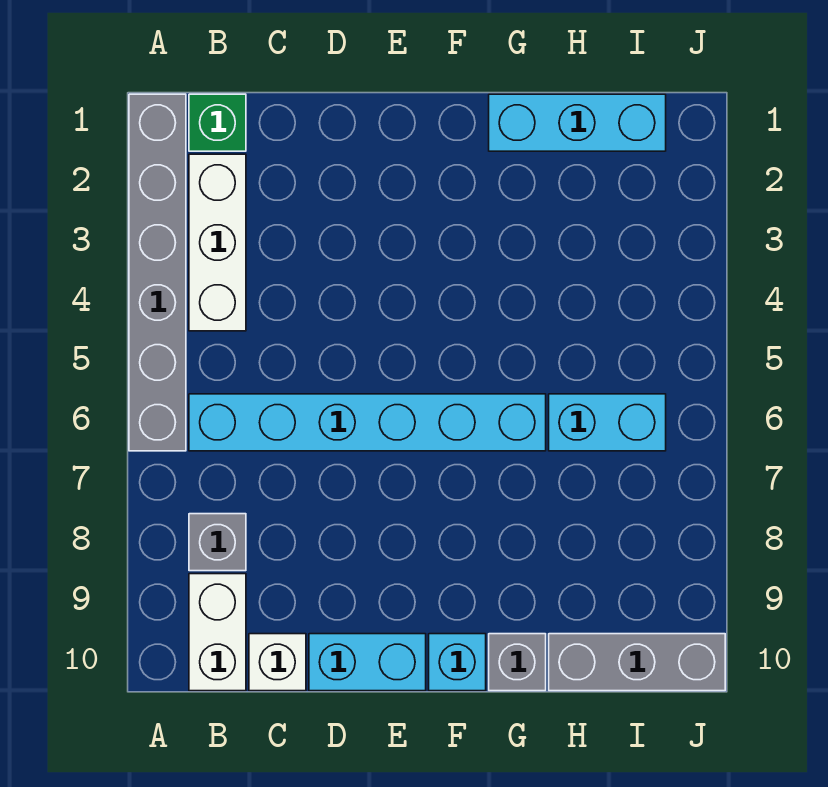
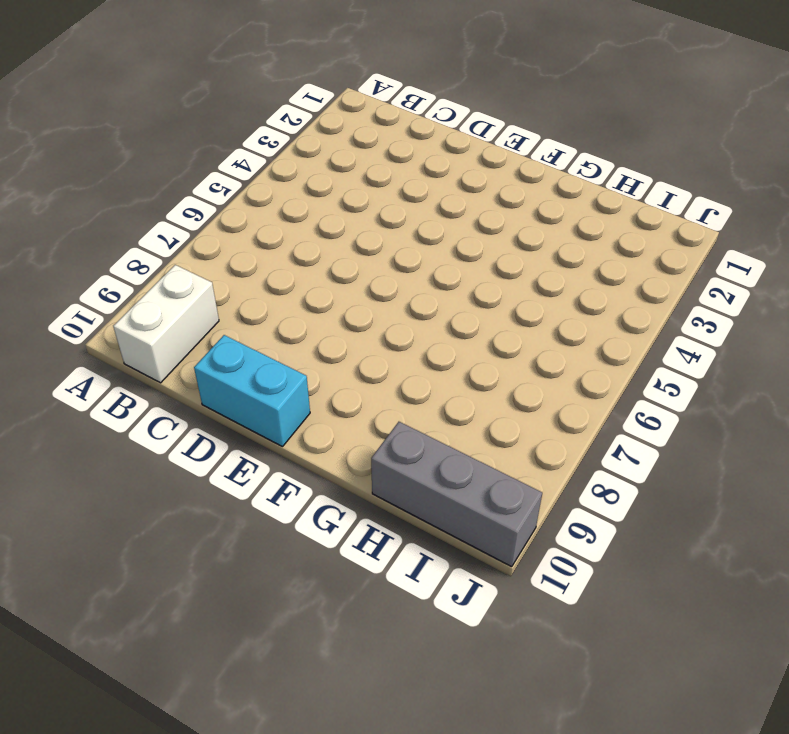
none -> grey 1x6 brick [129,94,186,451]
none -> green 1x1 brick [189,94,246,151]
none -> white 1x3 brick [189,154,246,331]

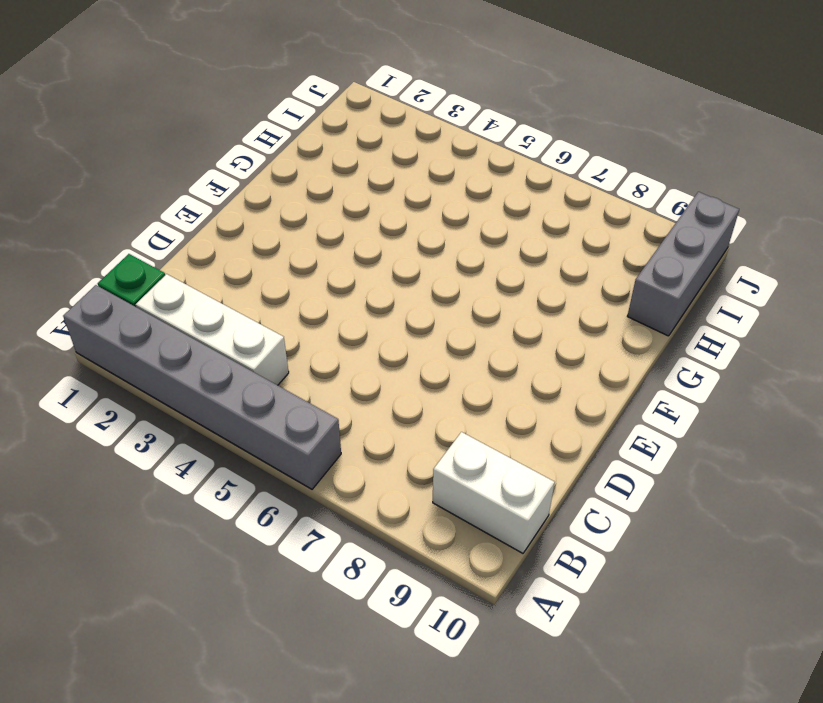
none -> cyan 1x6 brick [189,394,546,451]
none -> grey 1x1 brick [189,514,246,571]
none -> white 1x1 brick [249,634,306,691]

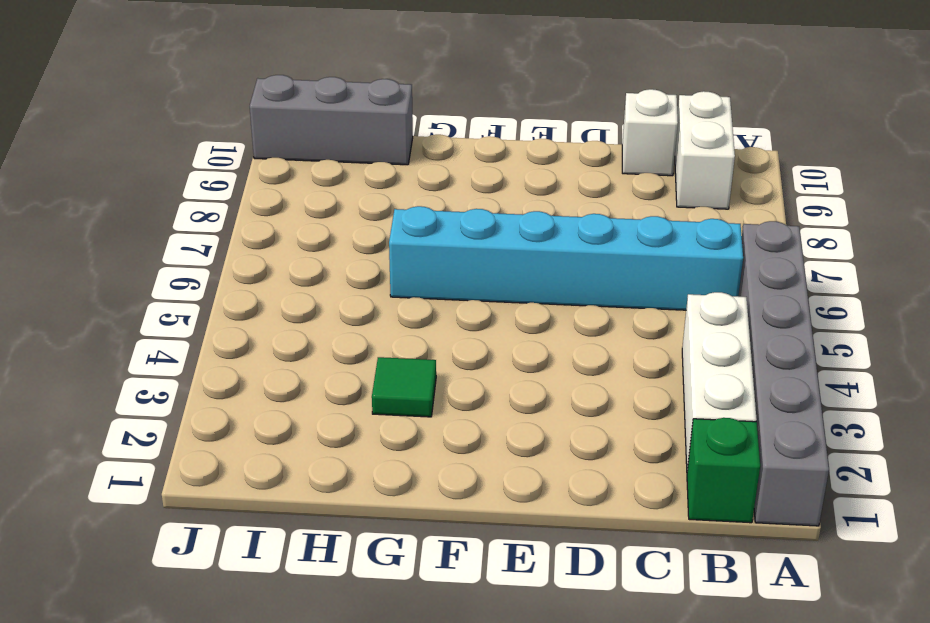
green 1x1 tile [372,357,436,417] -> none
none -> grey 1x1 brick [189,514,246,571]
none -> cyan 1x2 brick [309,634,426,691]
none -> cyan 1x1 brick [429,634,486,691]

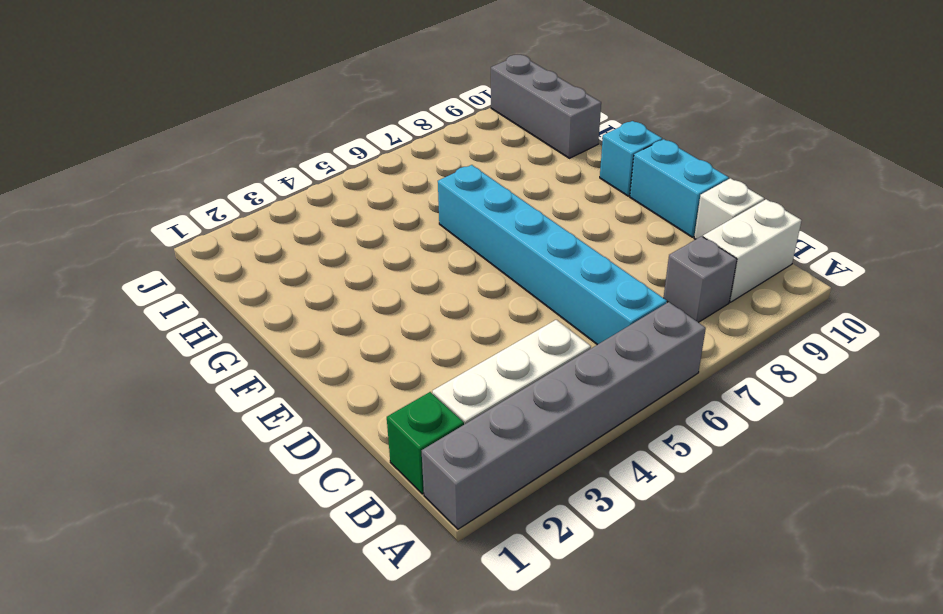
none -> cyan 1x3 brick [489,94,666,151]
none -> grey 1x1 brick [489,634,546,691]
none -> cyan 1x2 brick [549,394,666,451]

